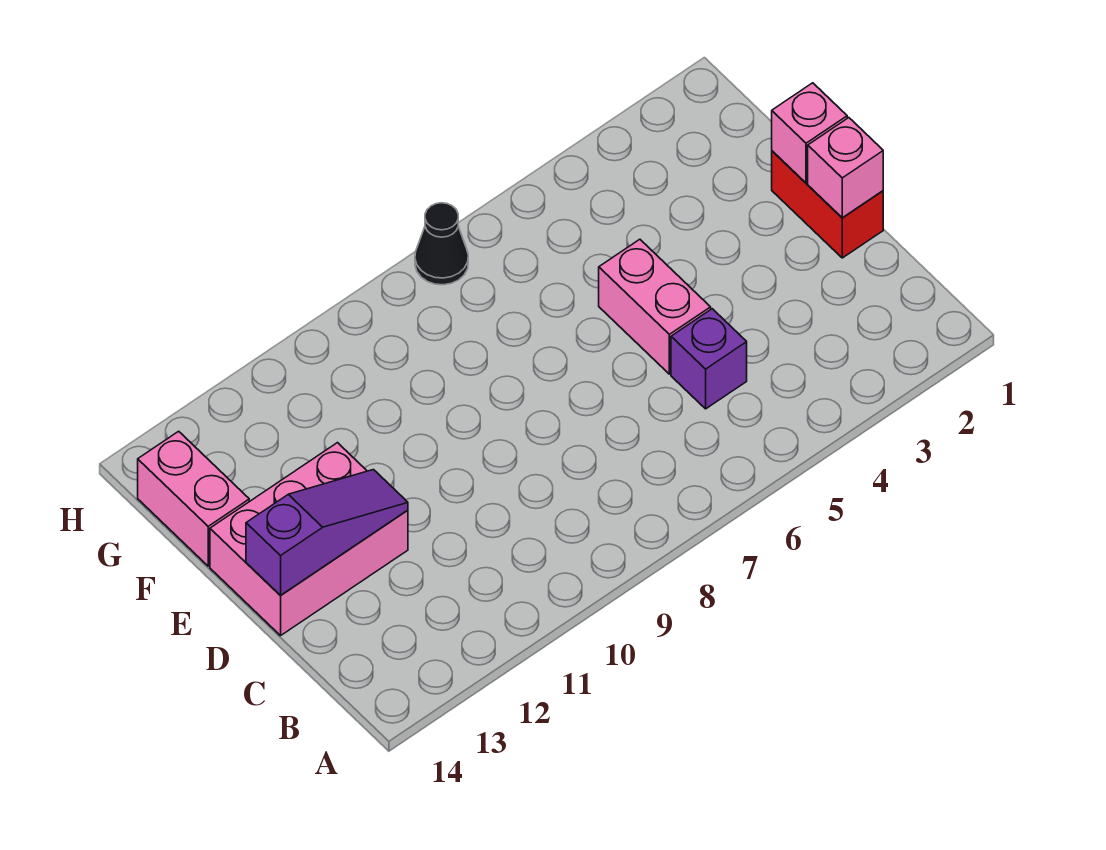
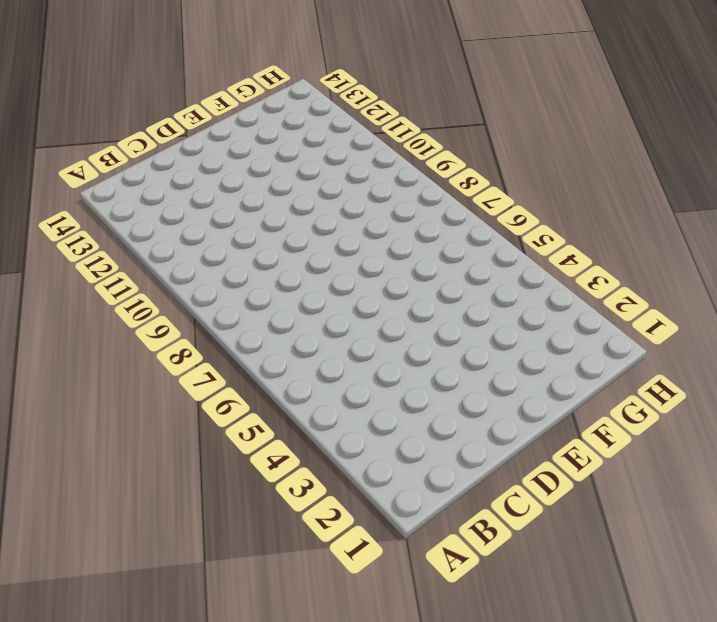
none -> purple 1x1 brick [671,309,747,409]
none -> red 1x2 brick [772,151,883,258]

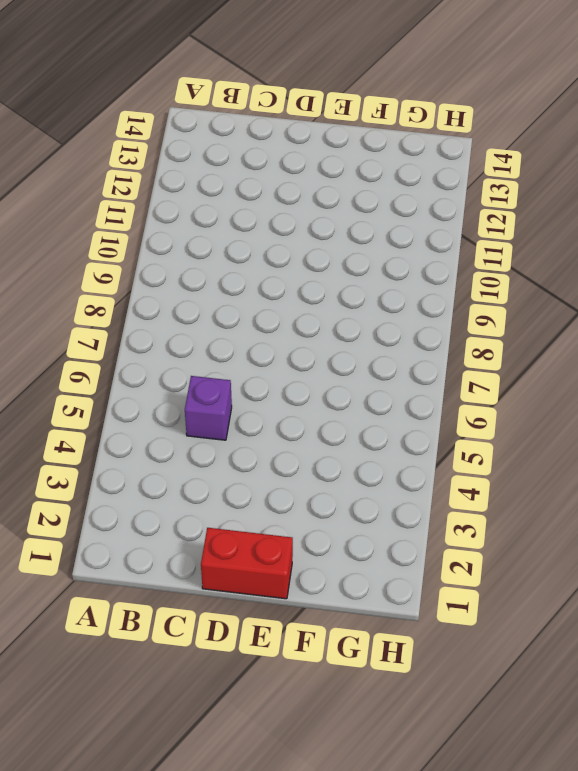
none -> pink 1x2 brick [599,239,711,374]
none -> pink 2x3 brick [210,443,408,636]

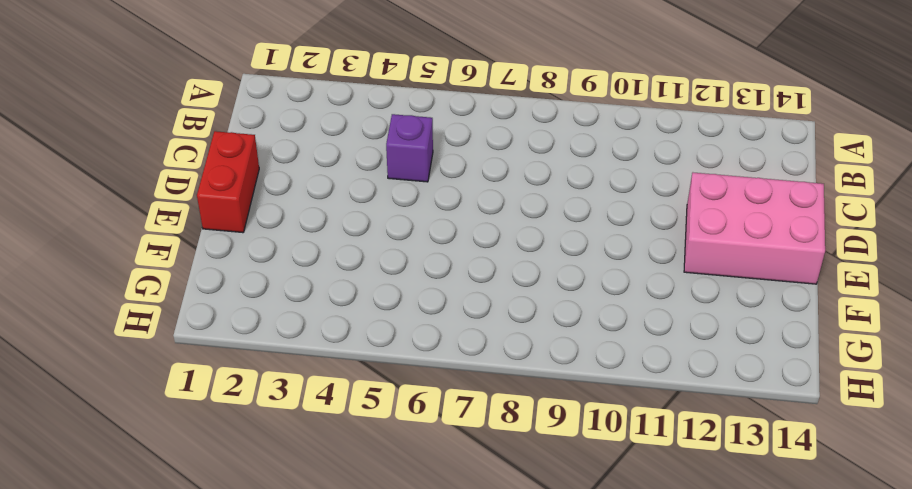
none -> pink 1x2 brick [599,239,711,374]
none -> pink 1x2 brick [138,431,249,566]

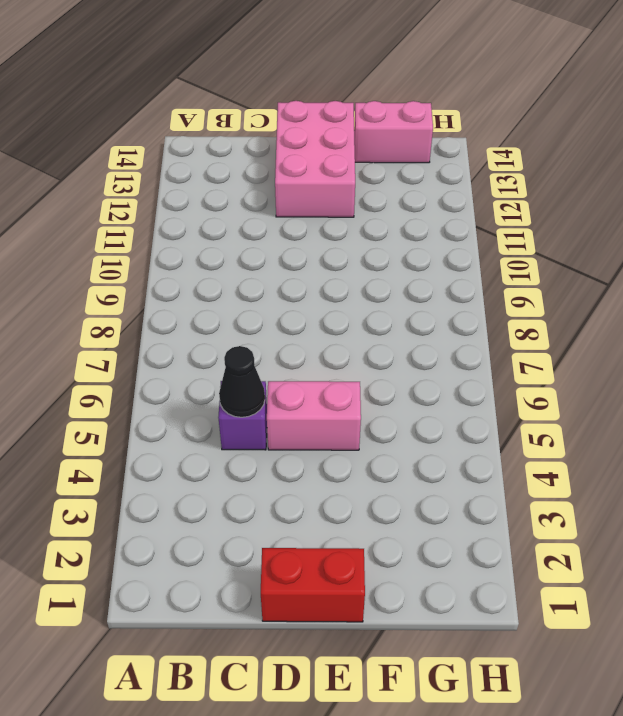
black 1x1 cone [219,346,265,417] -> black 1x1 cone moved to [415,203,468,285]
none -> pink 1x1 brick [808,118,883,218]
none -> purple 1x3 slope [246,470,408,596]

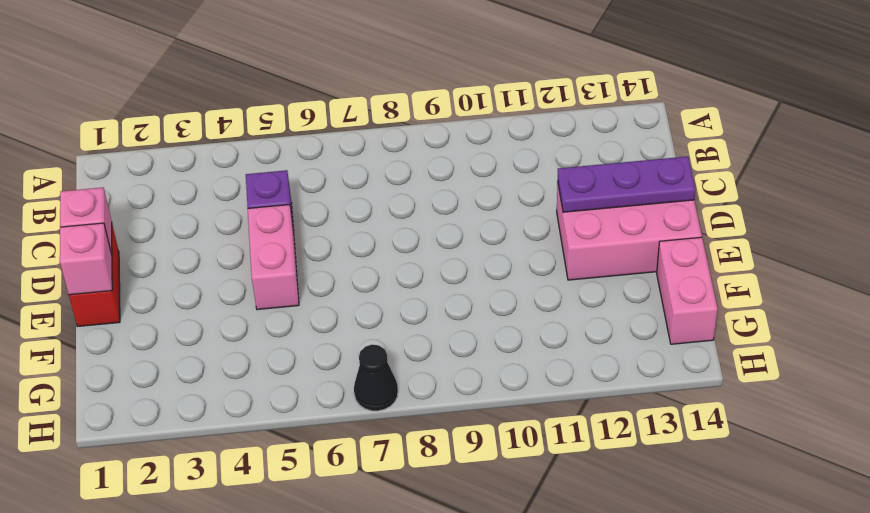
purple 1x3 plate [558,156,695,212] -> purple 1x3 slope [246,470,408,596]

